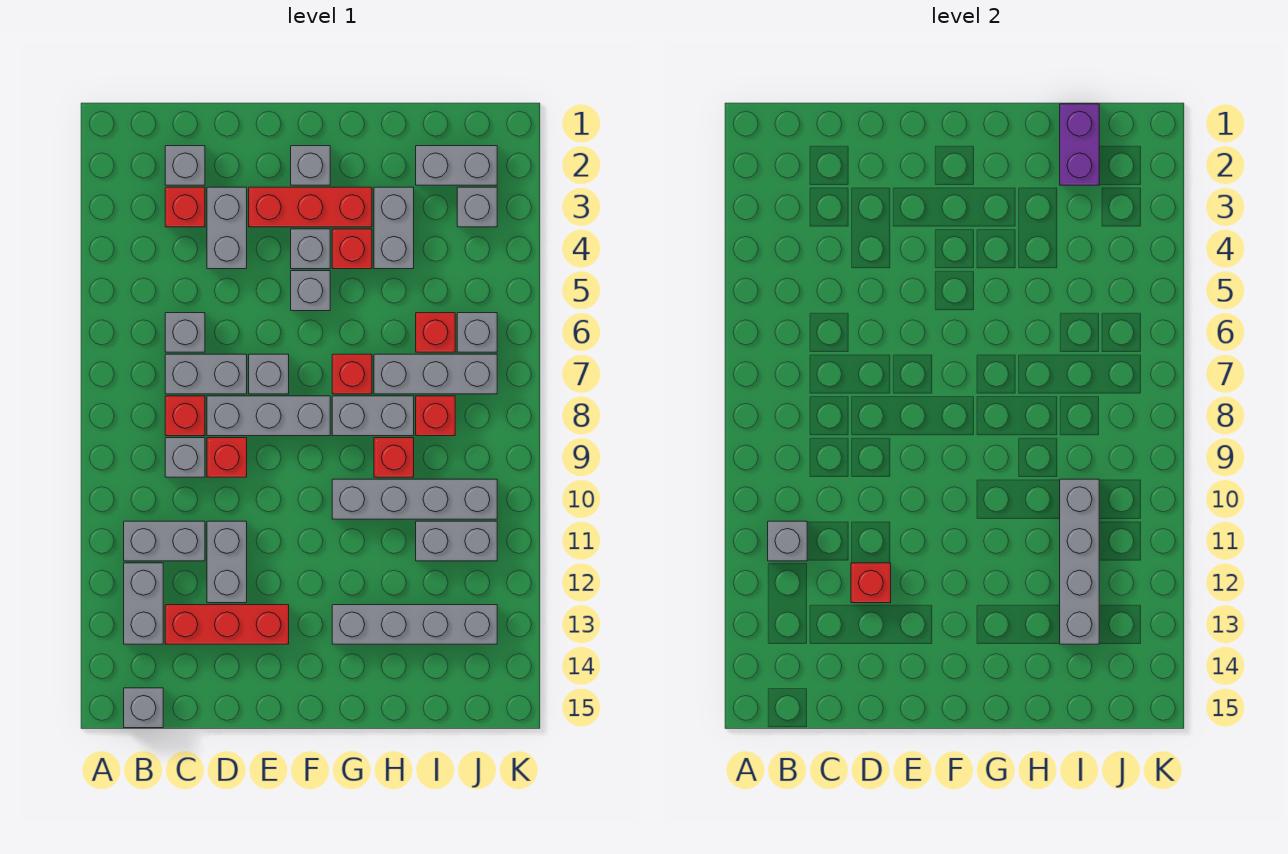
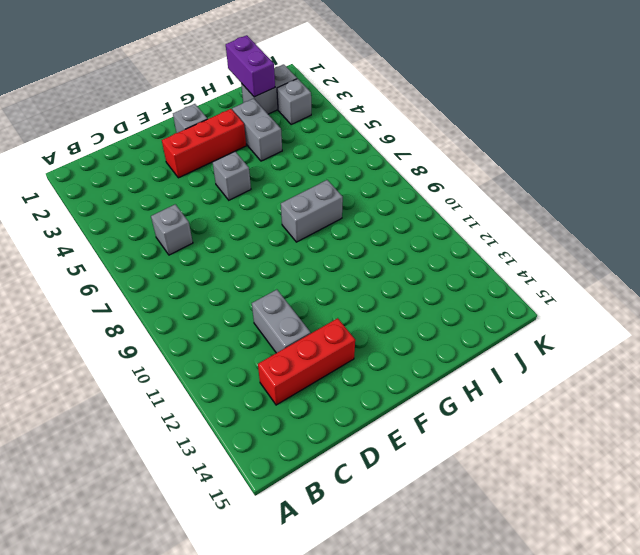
none -> grey 1x2 brick [124,521,205,561]
none -> grey 1x2 brick [124,563,163,644]
none -> grey 1x1 brick [124,688,163,728]
none -> grey 1x1 brick [165,146,205,185]

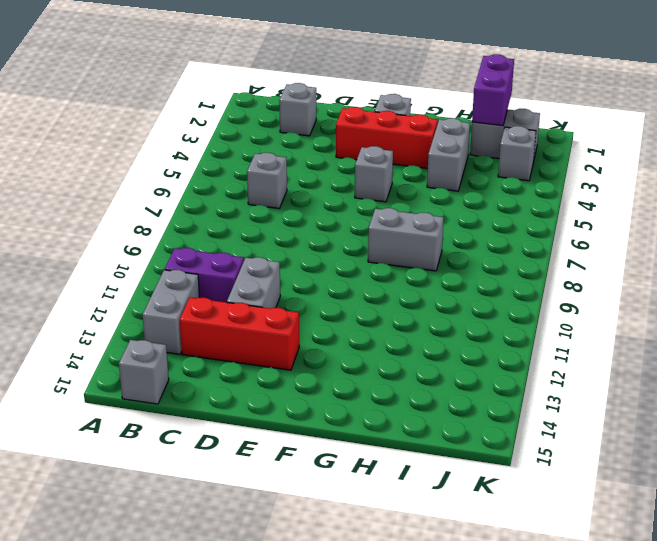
purple 1x2 brick [165,248,244,302] -> grey 1x2 brick [124,521,205,561]
none -> red 1x1 brick [165,187,205,227]
none -> grey 1x2 brick [165,354,247,394]
none -> red 1x1 brick [165,396,205,436]
none -> grey 1x1 brick [165,438,205,477]

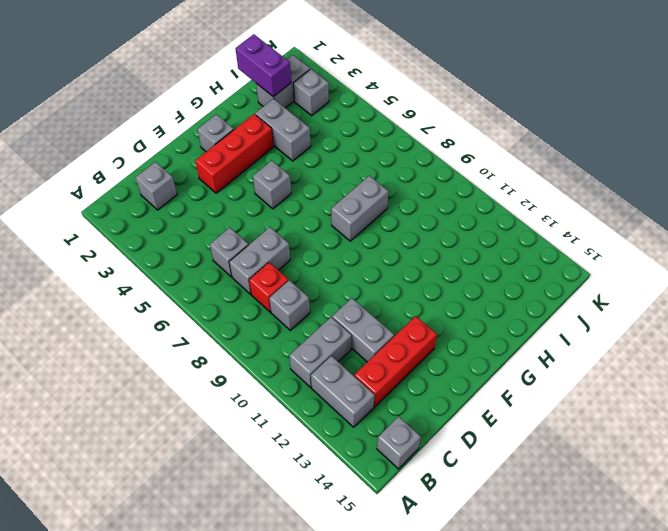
none -> red 1x1 brick [165,187,205,227]
none -> grey 1x2 brick [207,187,247,269]
none -> grey 1x3 brick [207,396,330,436]
none -> red 1x1 brick [207,438,247,477]

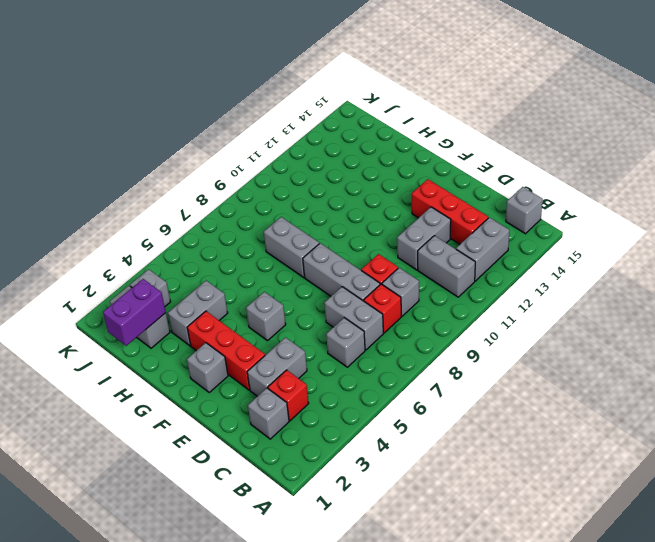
none -> grey 1x1 brick [249,354,289,394]
none -> grey 1x1 brick [291,229,330,269]
none -> red 1x1 brick [332,229,372,269]
none -> red 1x1 brick [332,354,372,394]

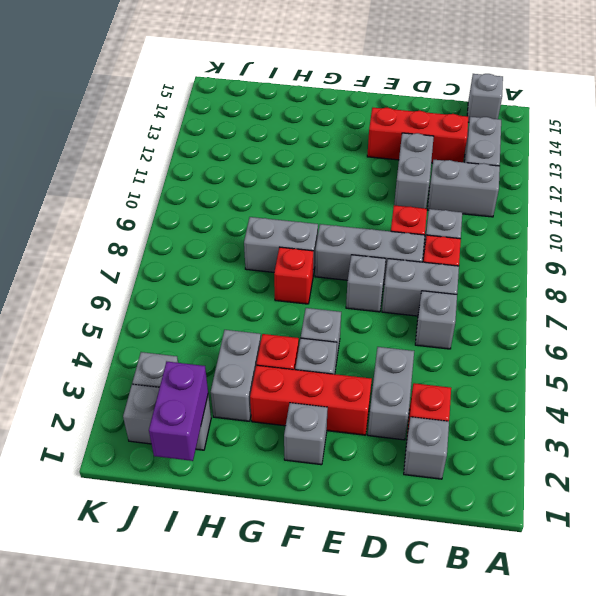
none -> grey 1x4 brick [332,479,497,519]
none -> grey 1x4 brick [332,605,497,644]
none -> grey 1x3 brick [374,354,497,394]
none -> red 1x1 brick [374,438,414,477]

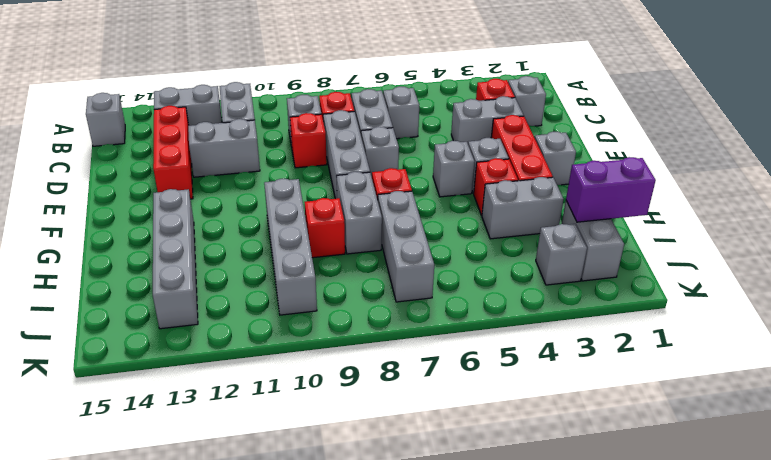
none -> red 1x1 brick [416,313,455,352]
none -> red 1x1 brick [416,396,455,436]
none -> grey 1x2 brick [416,521,497,561]
none -> grey 1x1 brick [457,313,497,352]

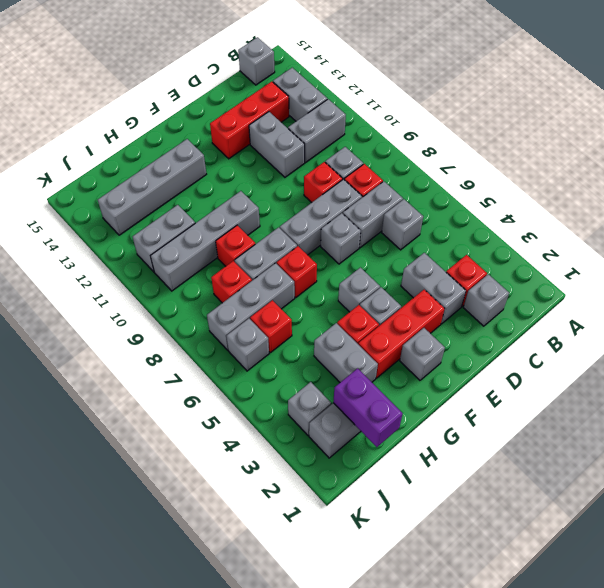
none -> grey 1x1 brick [768,521,807,561]
none -> red 1x1 brick [851,563,891,603]
none -> grey 1x4 brick [1060,479,1099,644]

